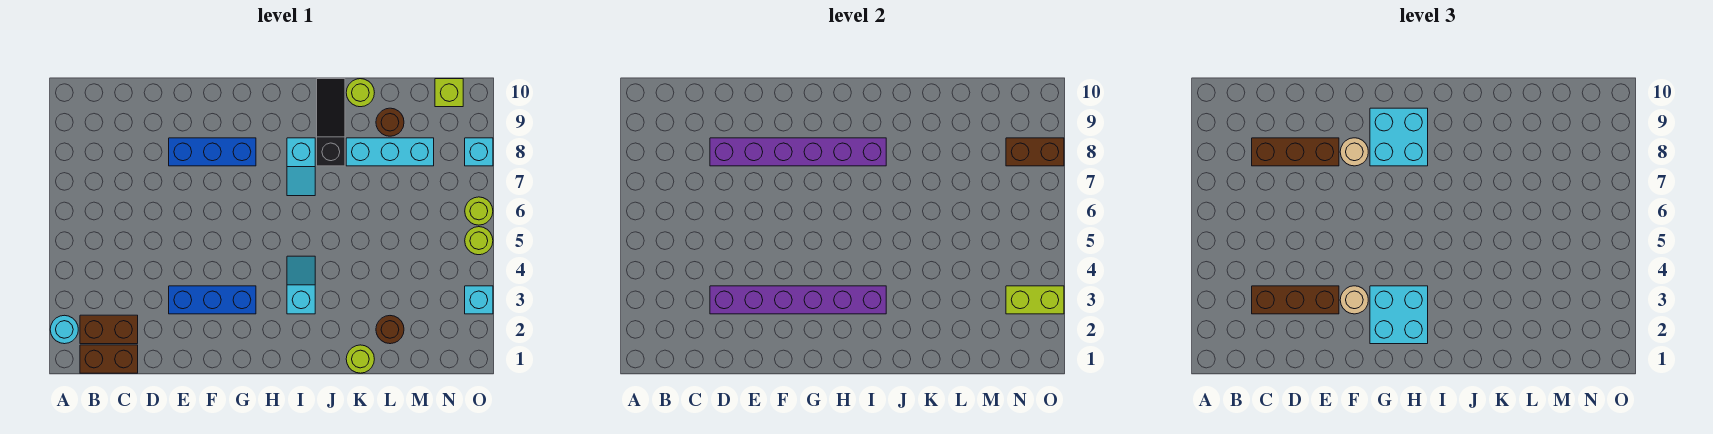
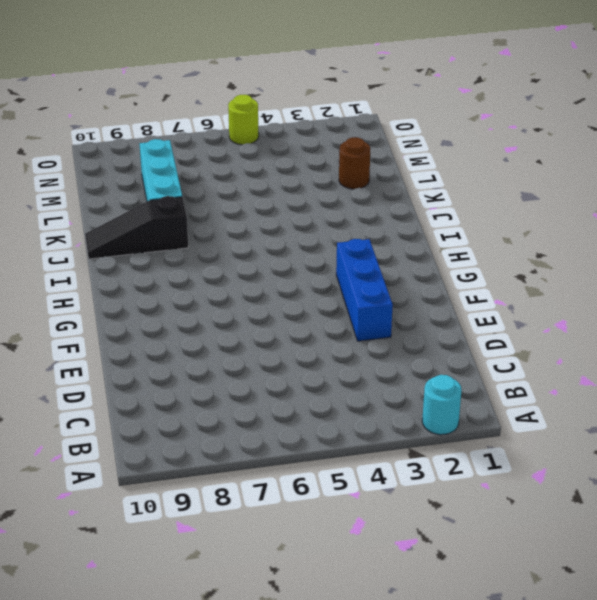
none -> brown 1x2 brick [80,345,138,373]
none -> brown 1x2 brick [80,315,138,344]
none -> blue 1x3 brick [169,138,256,166]

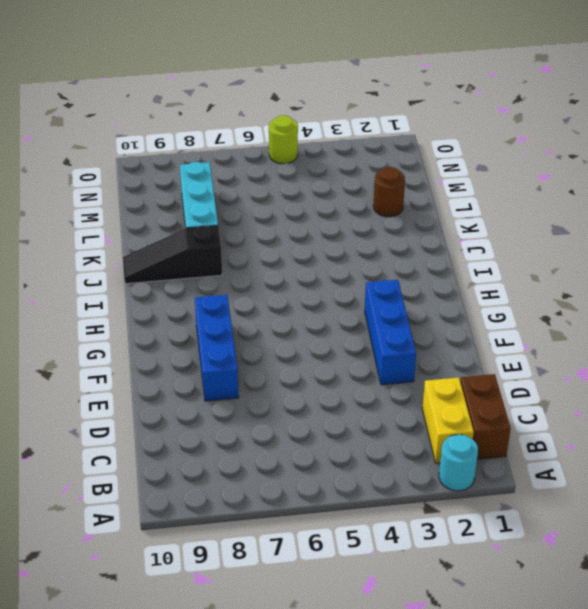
yellow 1x2 brick [422,377,474,463] -> brown 1x2 brick [80,315,138,344]
none -> cyan 1x2 slope [287,256,315,314]
none -> cyan 1x2 slope [287,138,315,196]
none -> lime 1x1 round brick [346,345,374,373]

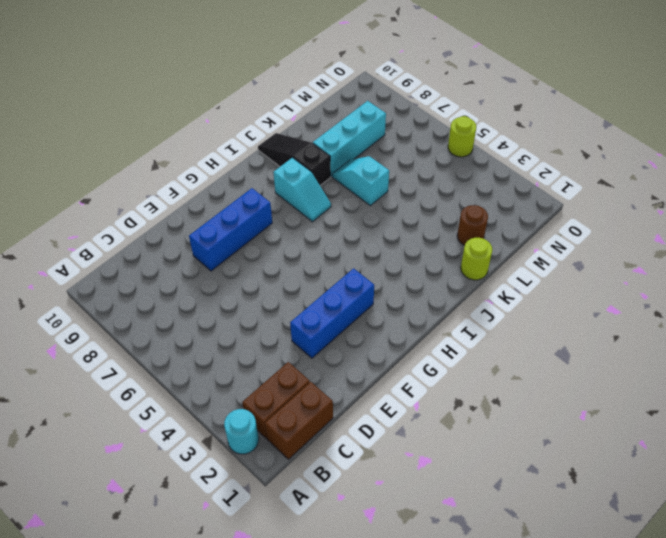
cyan 1x2 slope [332,156,389,206] -> cyan 1x2 slope moved to [287,256,315,314]
none -> lime 1x1 round brick [346,79,374,107]
none -> brown 1x1 round brick [376,108,404,136]
none -> lime 1x1 brick [435,79,463,107]

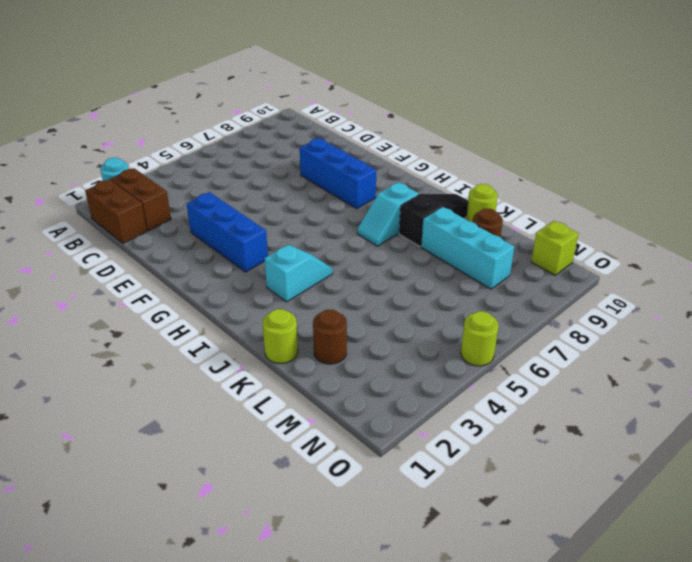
none -> cyan 1x1 brick [465,286,493,314]
none -> lime 1x1 round brick [465,197,493,225]
none -> cyan 1x1 brick [465,138,493,166]

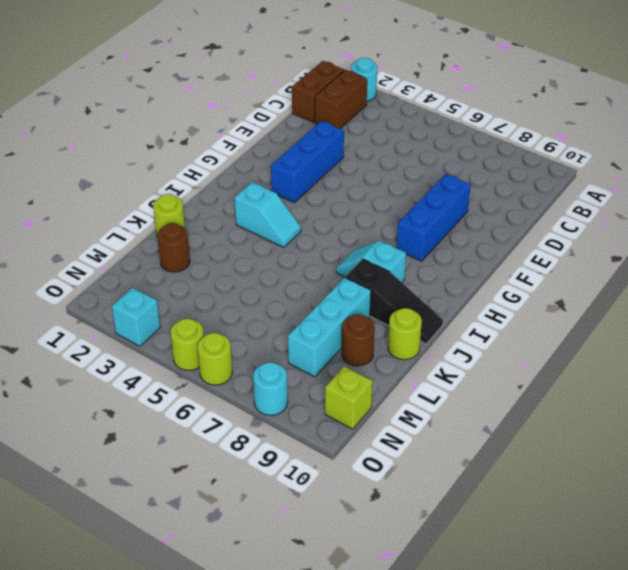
cyan 1x1 round brick [253,362,288,415] -> cyan 1x1 brick [465,138,493,166]
none -> purple 1x6 brick [710,286,886,314]
none -> purple 1x6 brick [710,138,886,166]
none -> lime 1x2 brick [1006,286,1064,314]

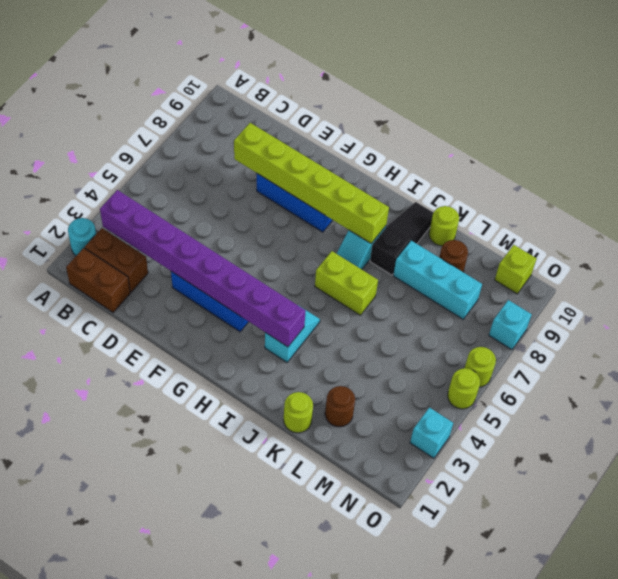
purple 1x8 brick [100,190,306,347] -> purple 1x6 brick [710,286,886,314]
lime 1x6 brick [234,123,389,243] -> purple 1x6 brick [710,138,886,166]
lime 1x2 brick [315,251,378,315] -> lime 1x2 brick moved to [1006,286,1064,314]
none -> brown 1x2 brick [1006,138,1064,166]
none -> brown 1x3 brick [1252,286,1339,314]
none -> brown 1x3 brick [1252,138,1339,166]

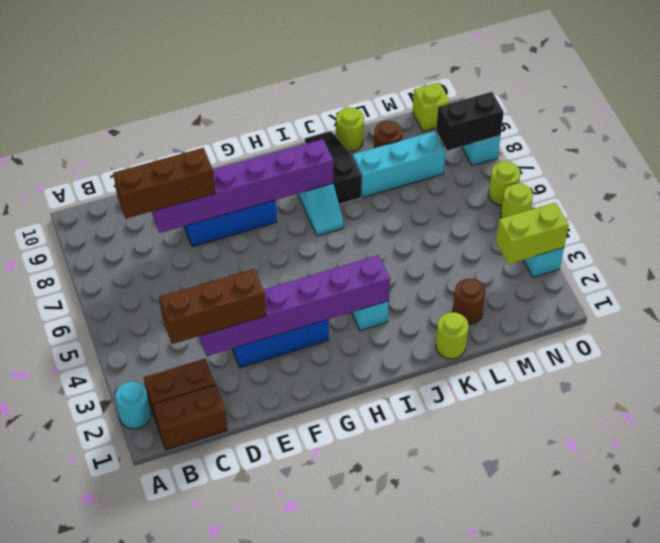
black 1x2 brick [436,92,504,151] -> brown 1x2 brick [1006,138,1064,166]
none -> tan 1x1 round brick [1340,286,1368,314]
none -> tan 1x1 round brick [1340,138,1368,166]
none -> cyan 2x2 brick [1370,286,1428,344]

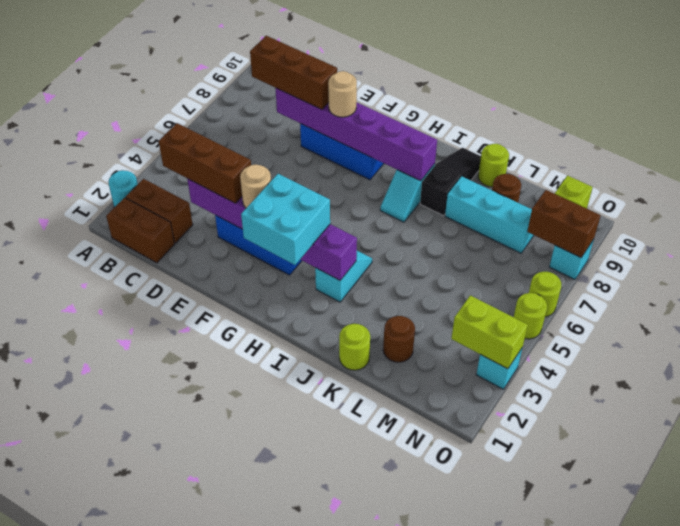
none -> cyan 2x2 brick [1370,108,1428,166]

